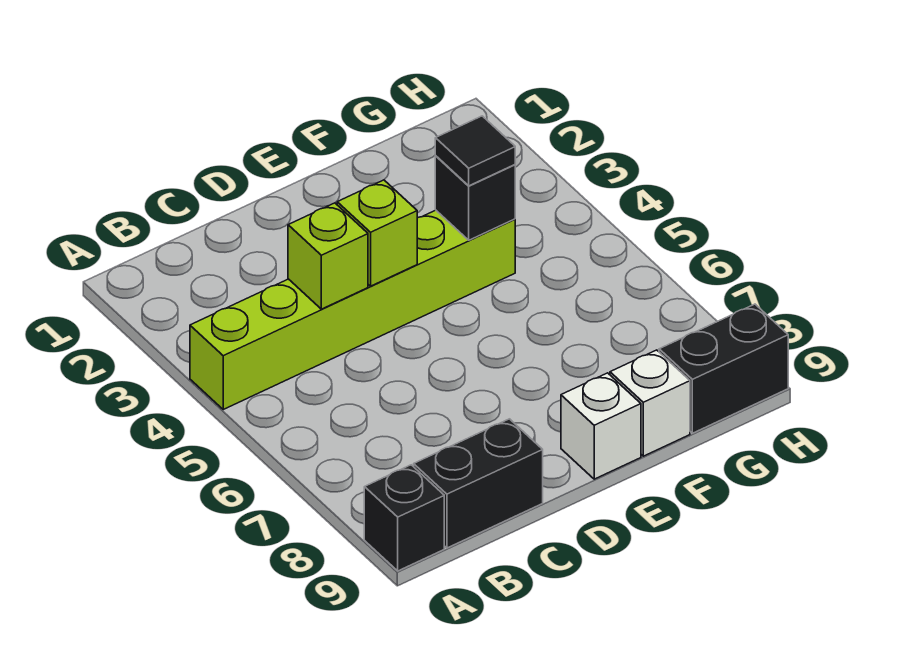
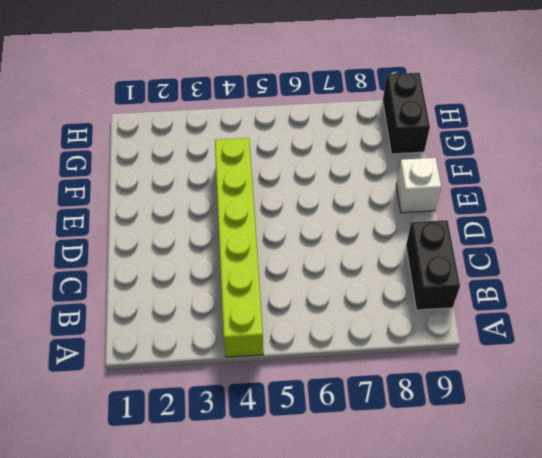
none -> black 1x1 brick [364,465,444,571]
none -> white 1x1 brick [610,350,690,456]

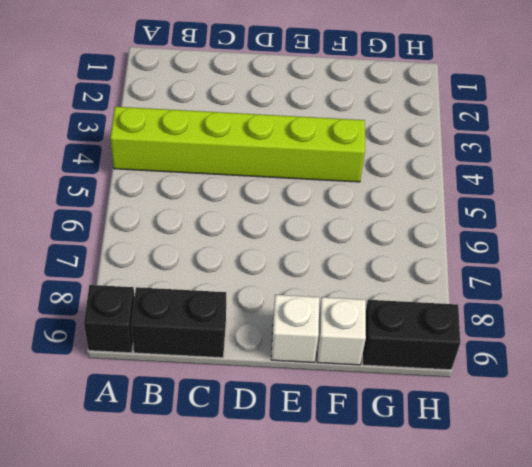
none -> lime 1x1 brick [288,203,368,309]
none -> lime 1x1 brick [337,180,417,286]

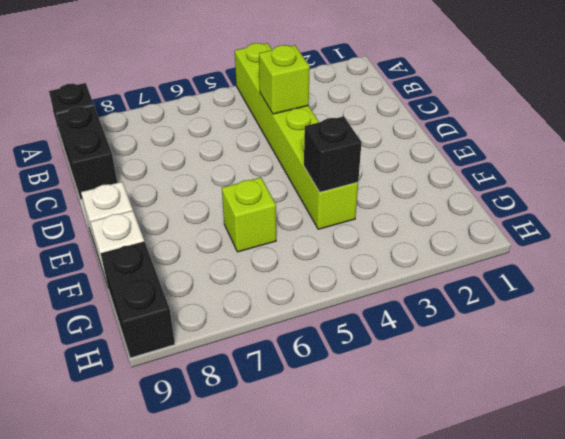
lime 1x1 brick [222,178,276,252] -> lime 1x1 brick moved to [337,180,417,286]
none -> black 1x1 tile [435,116,515,186]

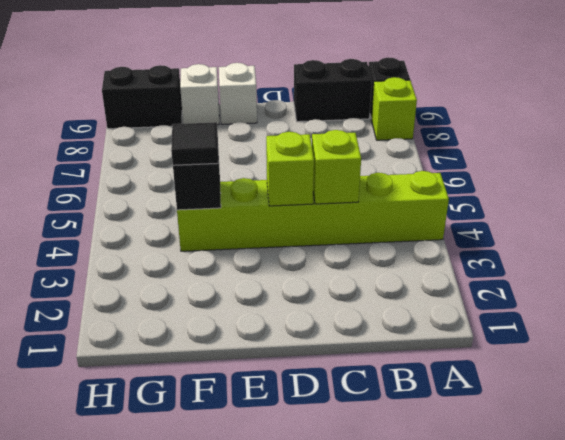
lime 1x1 brick [371,77,417,140] -> none

